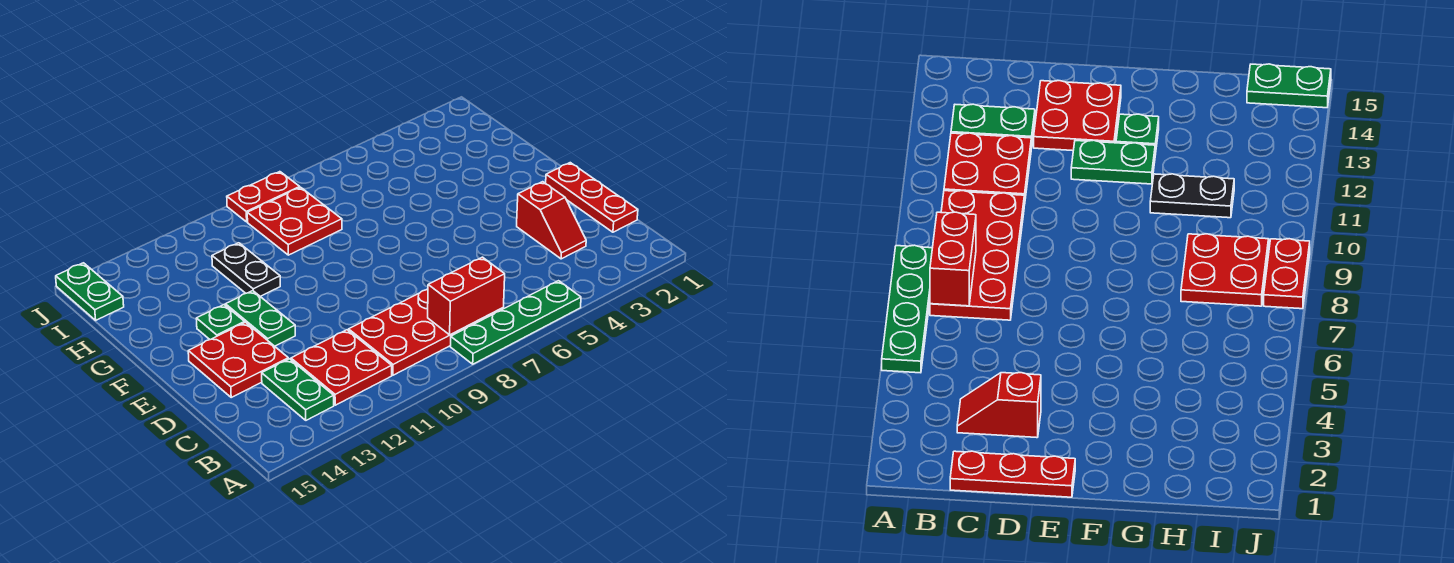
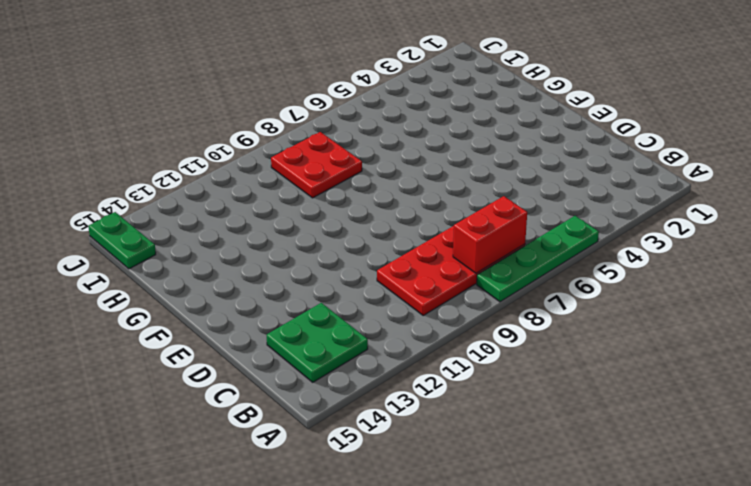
green 2x2 plate [267,303,368,382] -> green 1x2 plate [262,359,334,420]
none -> red 2x2 plate [291,330,392,405]
none -> red 1x3 plate [546,163,638,232]
none -> red 1x2 slope [517,182,586,259]

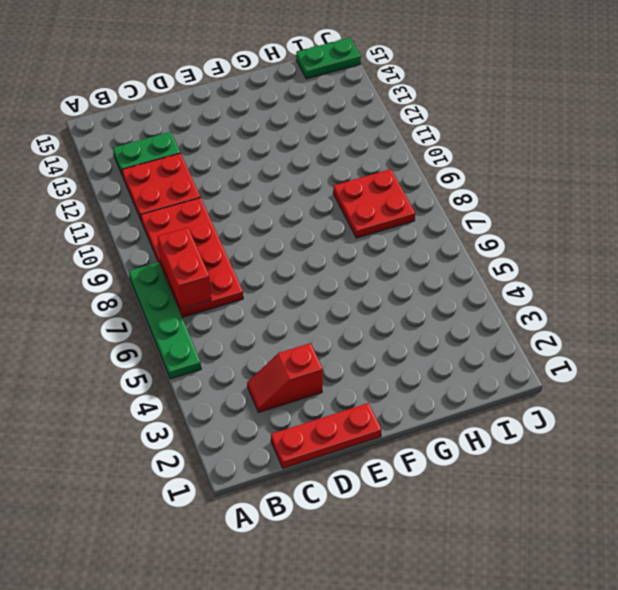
none -> red 2x2 plate [188,322,288,397]
none -> green 1x2 plate [226,291,295,346]
none -> green 1x1 plate [196,305,245,340]

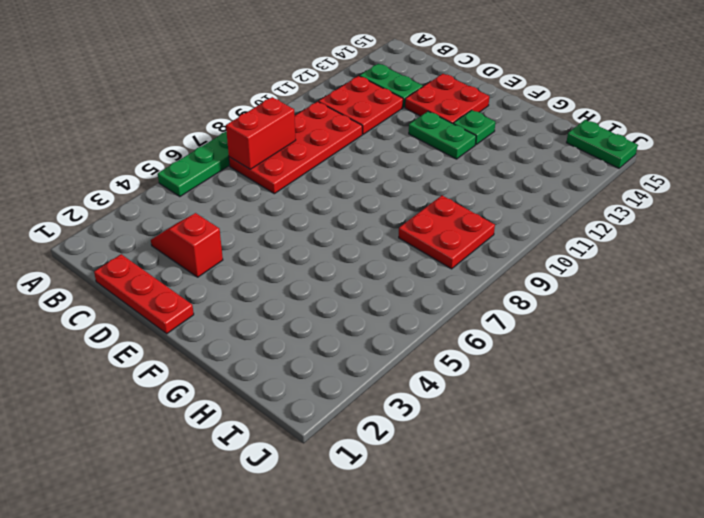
none -> black 1x2 plate [212,243,280,296]
none -> red 1x2 plate [227,172,300,222]

